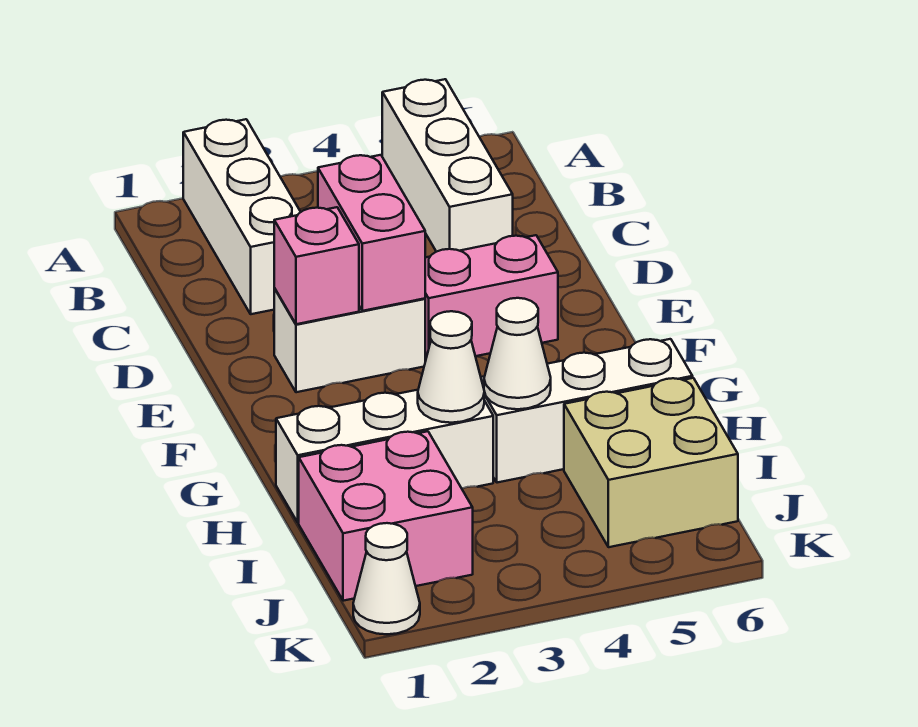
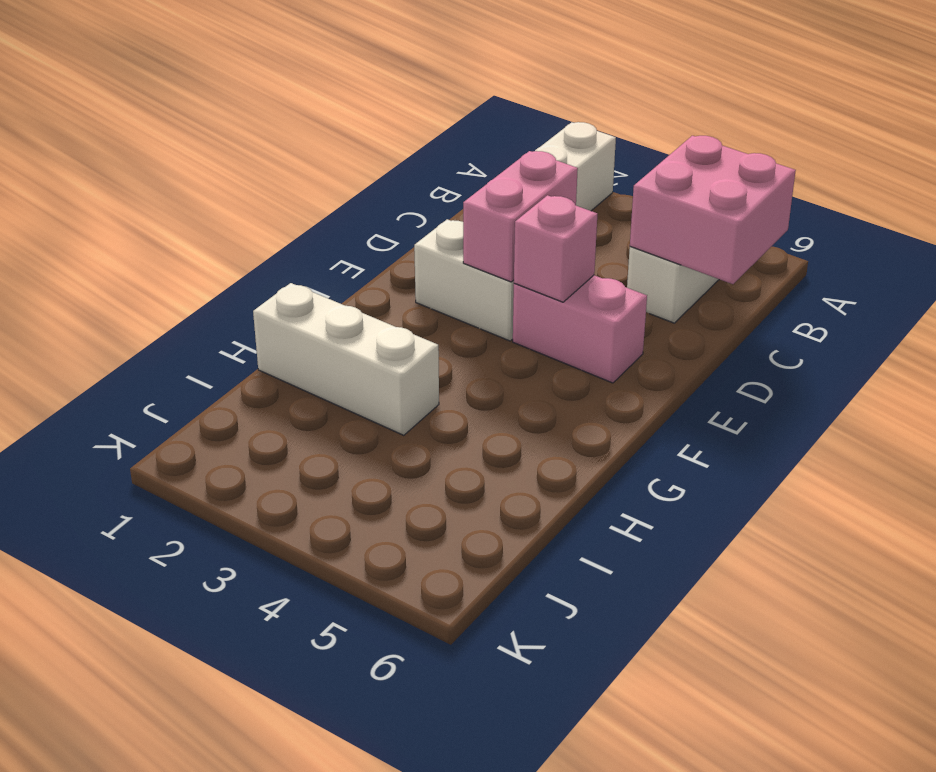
pink 2x2 brick [630,136,796,284] -> pink 2x2 brick moved to [299,431,473,601]
pink 1x1 brick [514,195,597,302] -> pink 1x1 brick moved to [274,207,359,324]
none -> white 1x3 brick [481,339,693,483]
none -> tan 2x2 brick [564,378,738,547]
none -> white 1x1 cone [353,523,420,634]

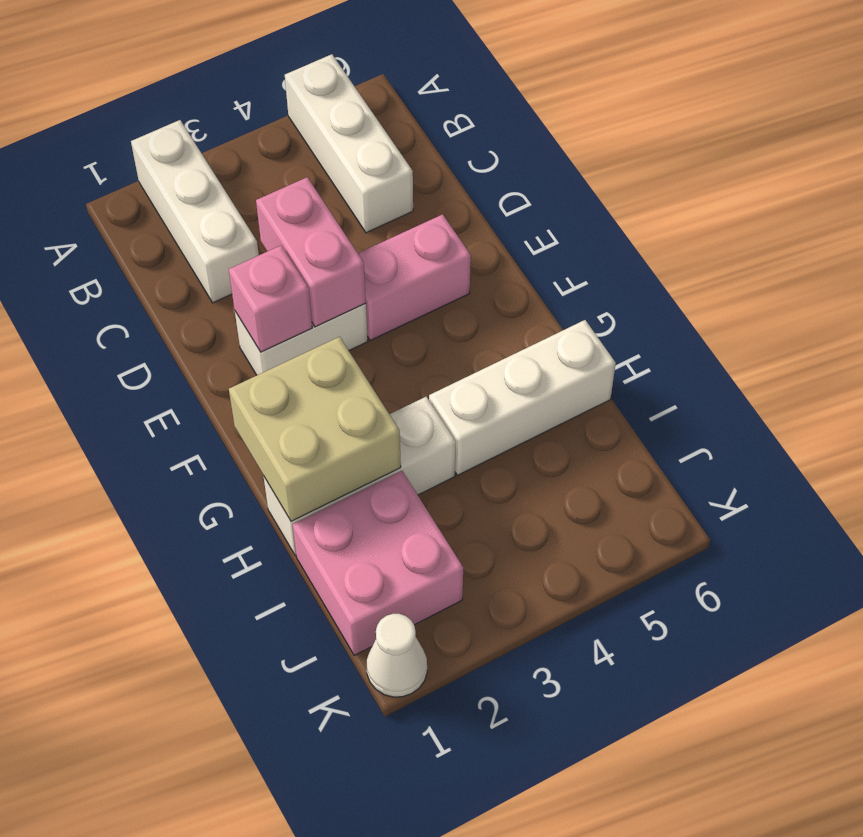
tan 2x2 brick [229,337,401,521] -> tan 2x2 brick moved to [564,378,738,547]
none -> white 1x1 cone [418,311,484,423]
none -> white 1x1 cone [484,298,551,409]

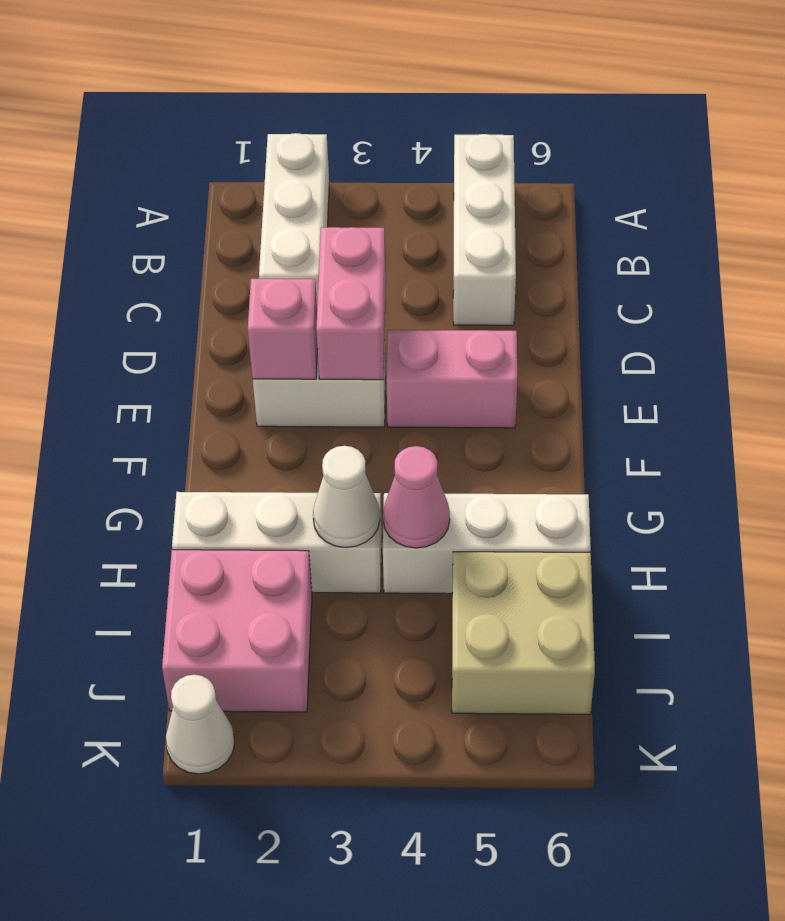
pink 1x1 cone [383,446,450,548] -> white 1x1 cone [484,298,551,409]

